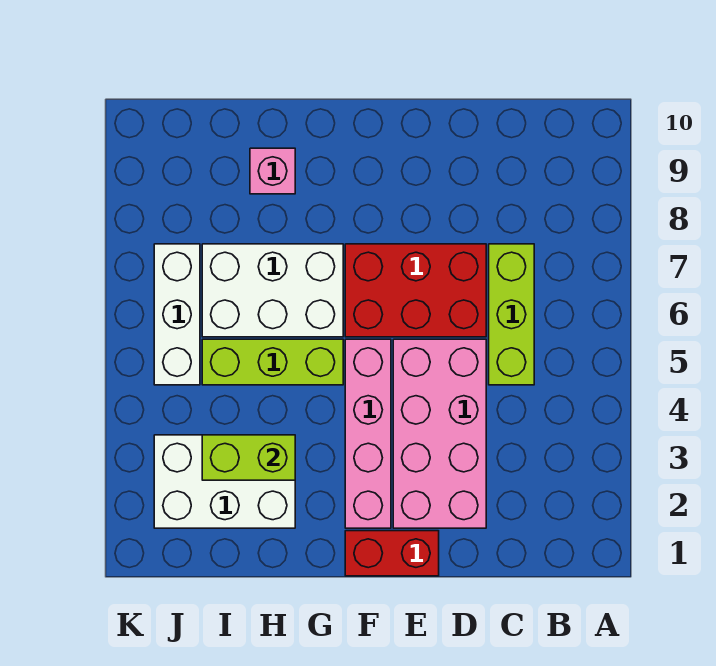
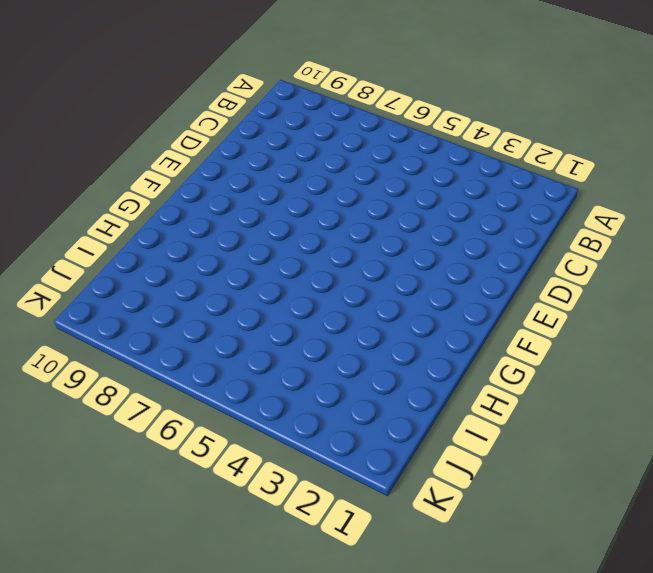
none -> lime 1x3 brick [489,244,534,385]
none -> pink 2x4 brick [393,339,486,528]

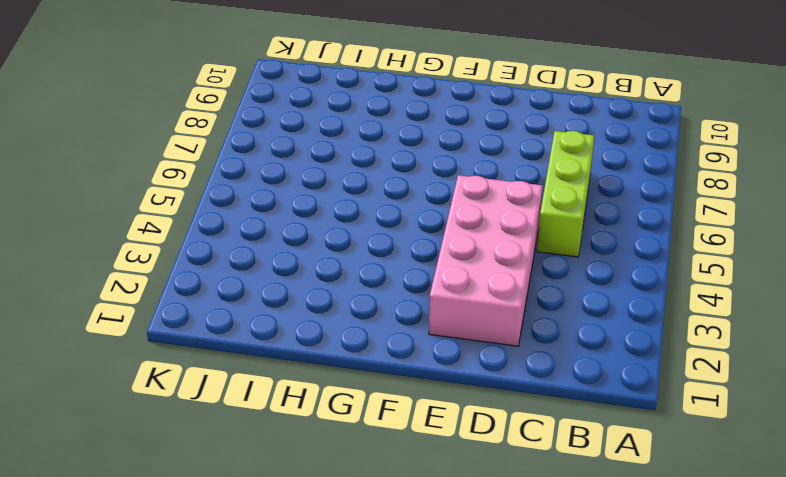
none -> red 2x3 brick [345,244,486,337]
none -> red 1x2 brick [345,531,439,576]

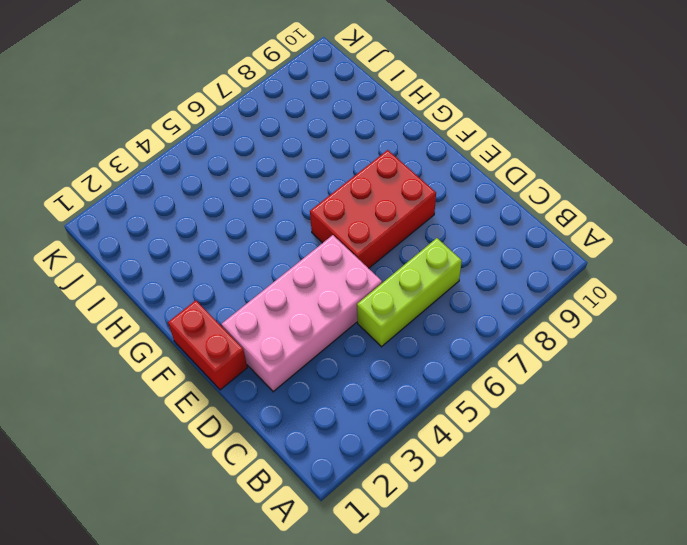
red 2x3 brick [310,150,436,268] -> red 2x3 brick turned to [345,244,486,337]
none -> pink 1x4 brick [345,339,391,528]
none -> lime 1x3 brick [202,339,343,385]

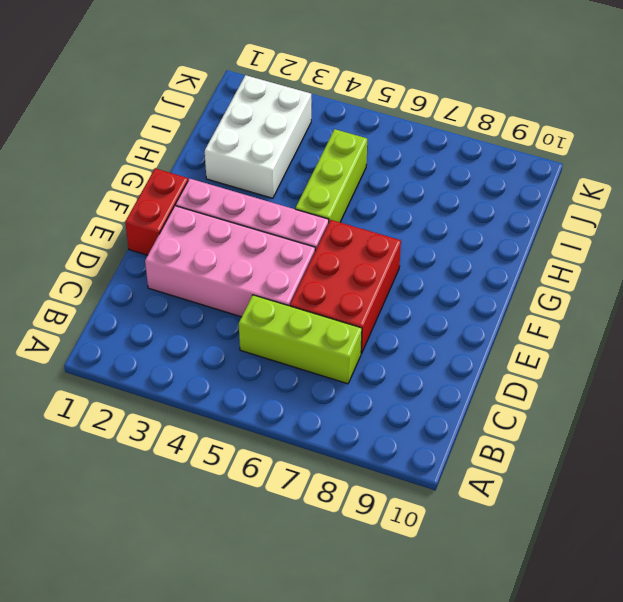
none -> white 2x3 brick [202,244,343,337]
none -> pink 1x1 brick [250,148,295,194]

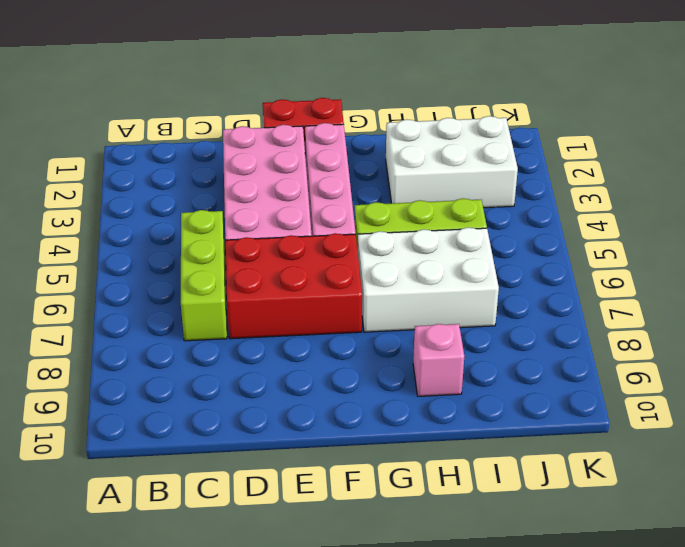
none -> white 1x3 brick [154,244,200,385]
none -> lime 1x2 brick [202,435,295,480]

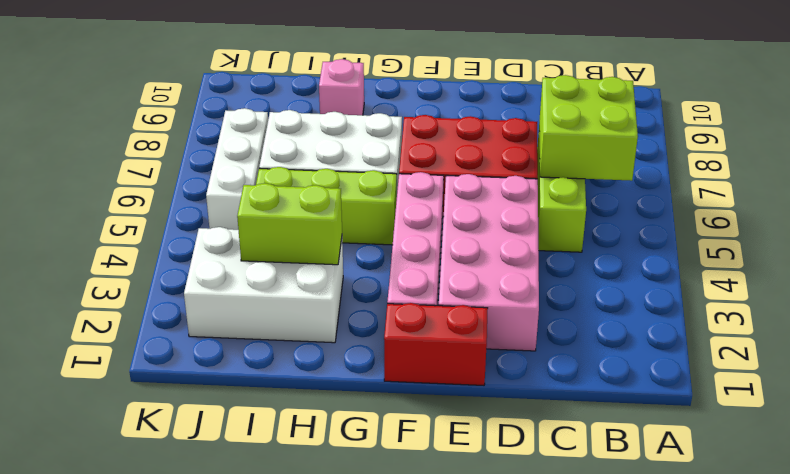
lime 2x2 brick [539,75,638,181] -> none

